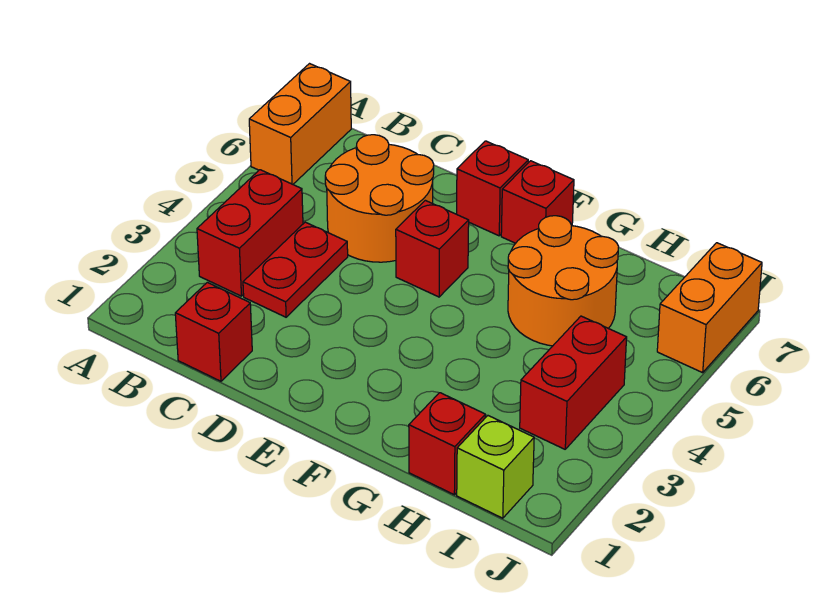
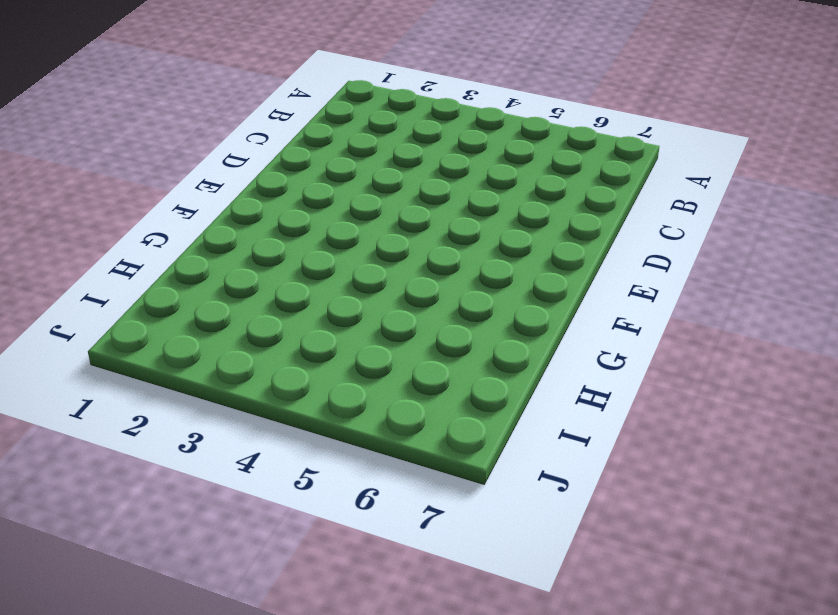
none -> orange 1x2 brick [249,64,351,184]
none -> red 1x2 brick [197,170,303,296]
none -> red 1x1 brick [175,282,252,381]

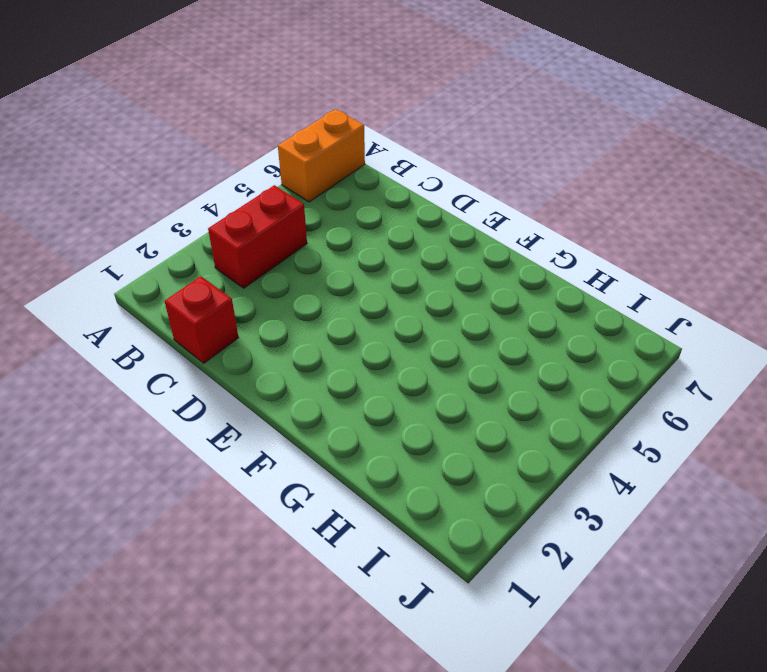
none -> red 1x2 plate [243,222,348,317]
none -> orange 2x2 round brick [325,135,434,262]
none -> red 1x1 brick [396,200,469,297]

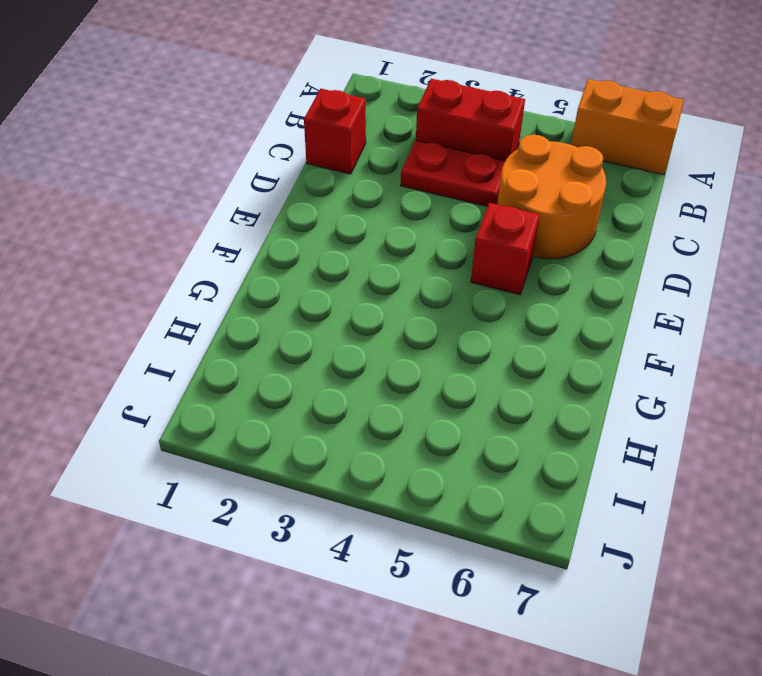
none -> red 1x1 brick [457,141,528,236]
none -> red 1x1 brick [501,161,574,243]
none -> orange 2x2 round brick [508,216,619,346]

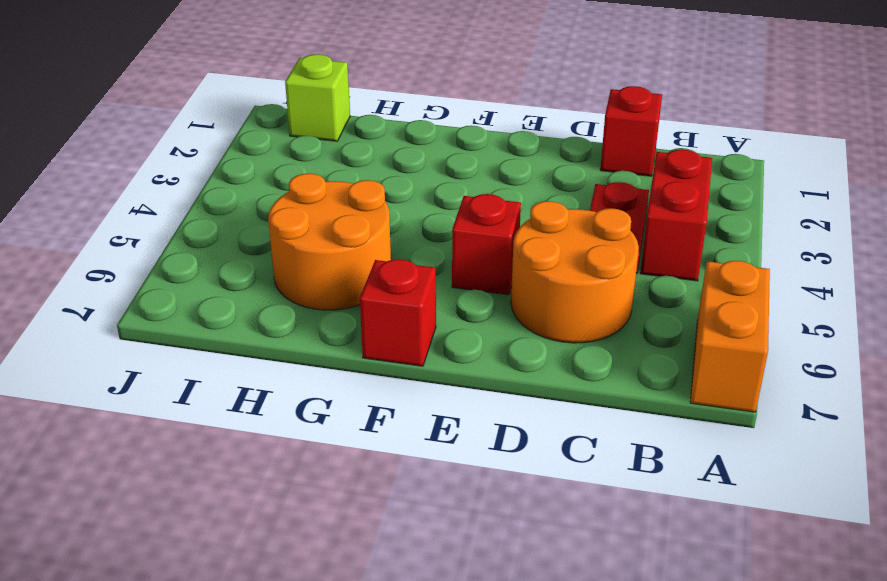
none -> red 1x1 brick [457,141,528,236]
none -> red 1x1 brick [409,393,485,495]
none -> red 1x2 brick [520,316,627,449]

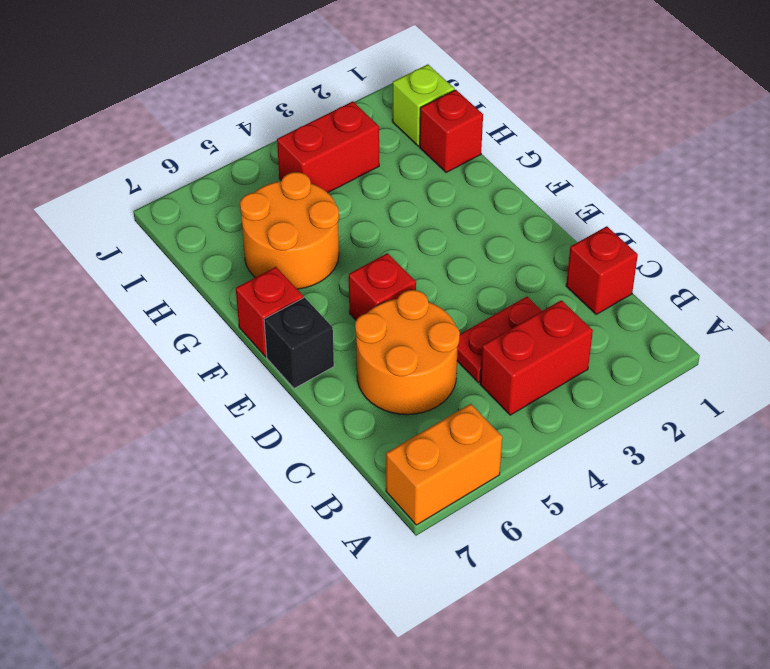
black 1x1 brick [264,297,334,388] -> red 1x1 brick [457,141,528,236]
none -> orange 1x2 brick [657,243,762,373]

